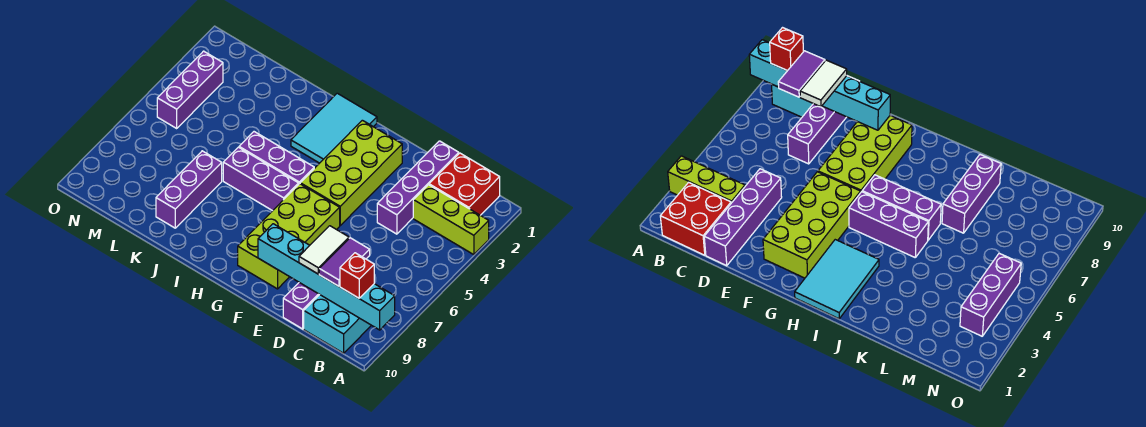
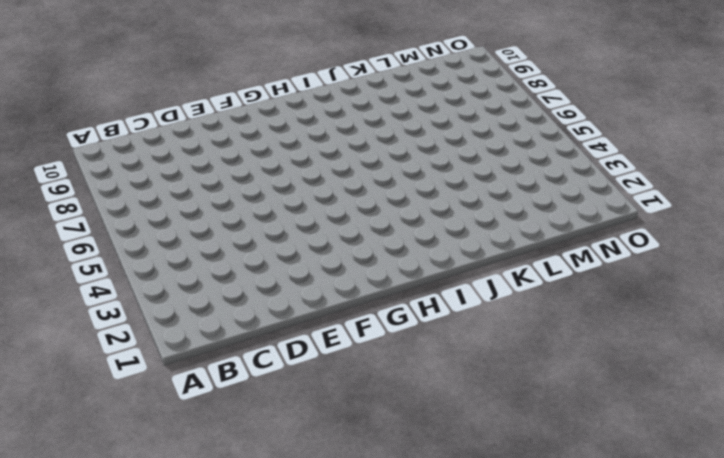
none -> lime 1x3 brick [413,185,489,255]
none -> red 2x2 brick [429,153,500,215]
none -> cyan 2x2 brick [304,295,371,353]

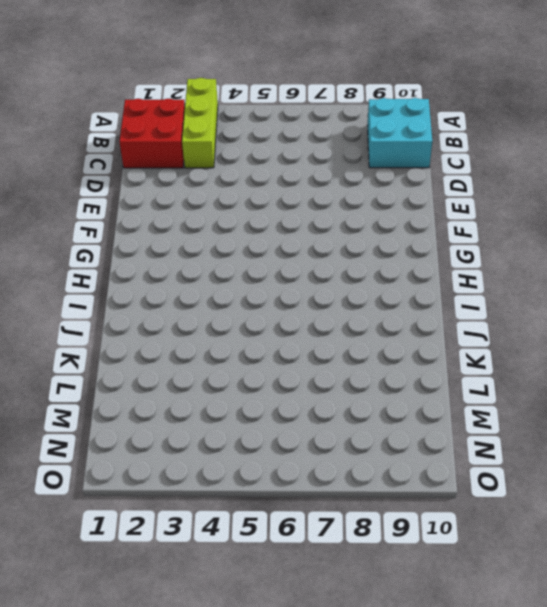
none -> purple 1x4 brick [377,141,459,234]
none -> purple 1x4 brick [283,283,319,329]
none -> lime 2x4 brick [300,120,402,225]

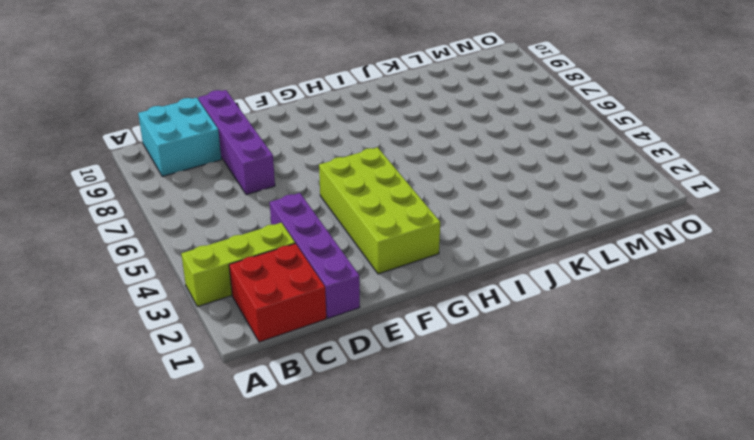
none -> lime 2x4 brick [238,184,340,289]
none -> cyan 2x3 tile [291,93,377,163]
none -> purple 1x3 brick [239,132,314,184]

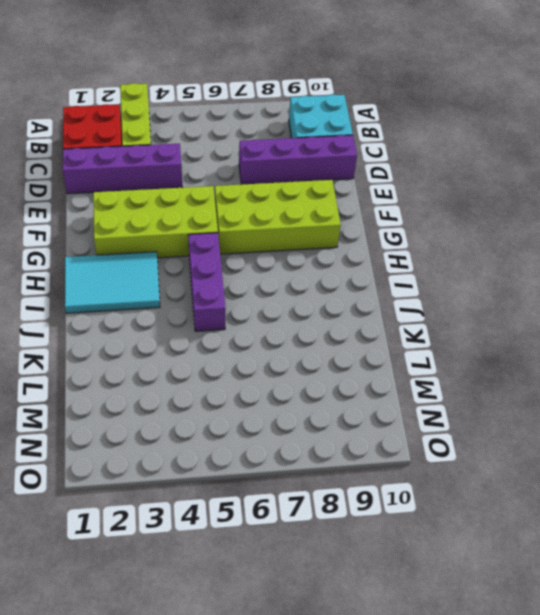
none -> purple 1x3 brick [223,147,299,211]
none -> purple 1x3 brick [156,151,222,228]
none -> purple 1x3 brick [157,51,223,128]

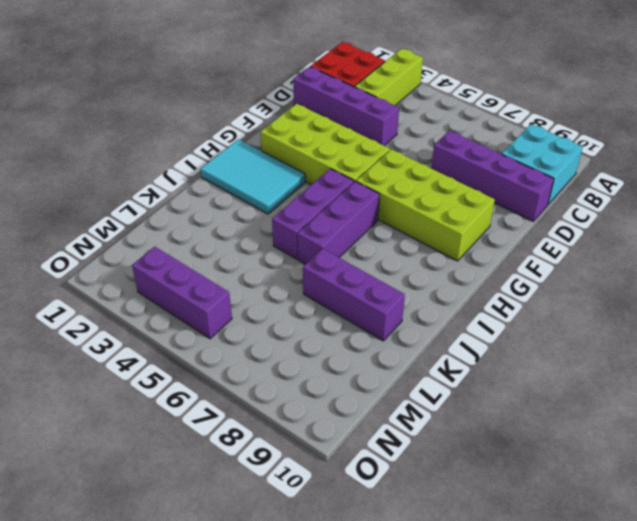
none -> cyan 1x6 brick [258,224,395,330]
none -> red 1x1 brick [340,253,374,298]
none -> purple 1x2 tile [319,238,370,286]

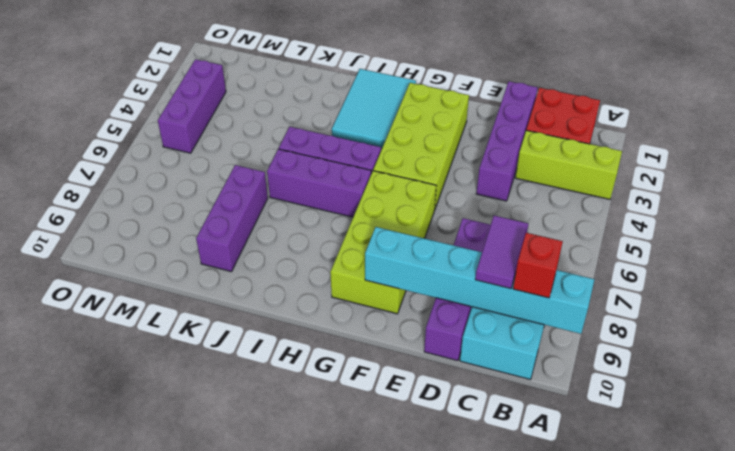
none -> white 1x2 tile [299,226,349,274]

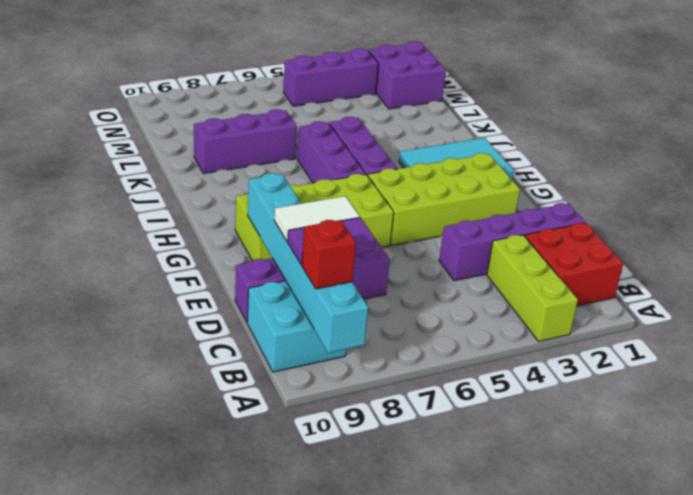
purple 2x2 brick [369,41,446,109] -> none

